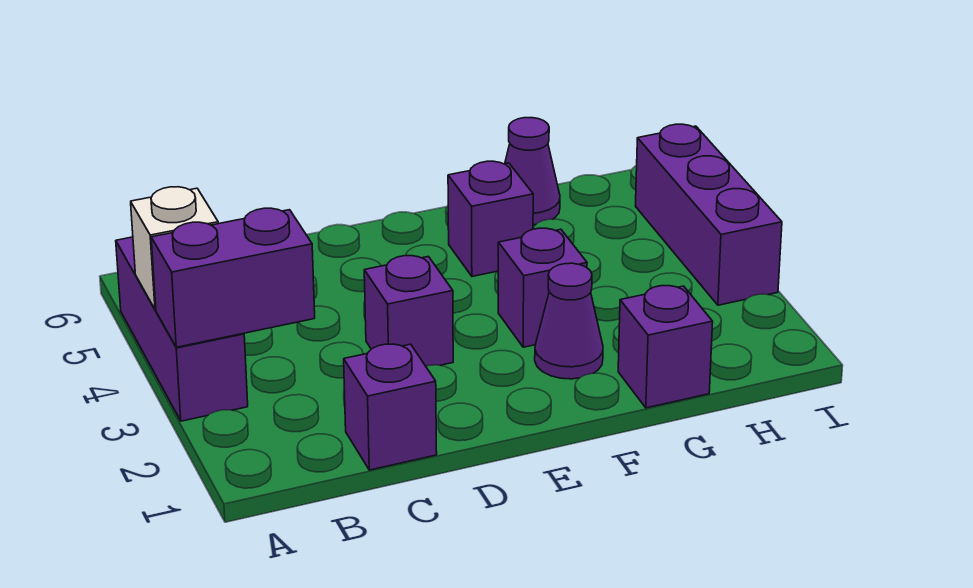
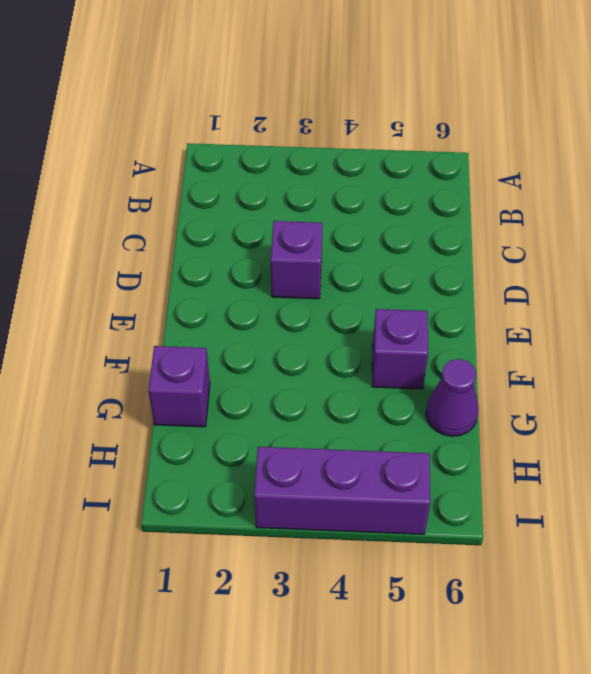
none -> purple 1x3 brick [116,237,248,421]
none -> purple 1x1 brick [344,344,437,470]

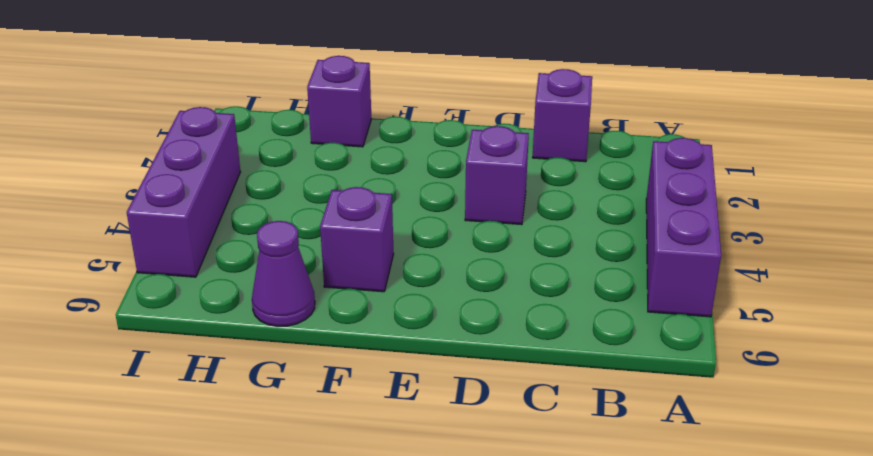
none -> purple 1x1 cone [535,263,603,379]
none -> purple 1x1 brick [498,228,587,347]

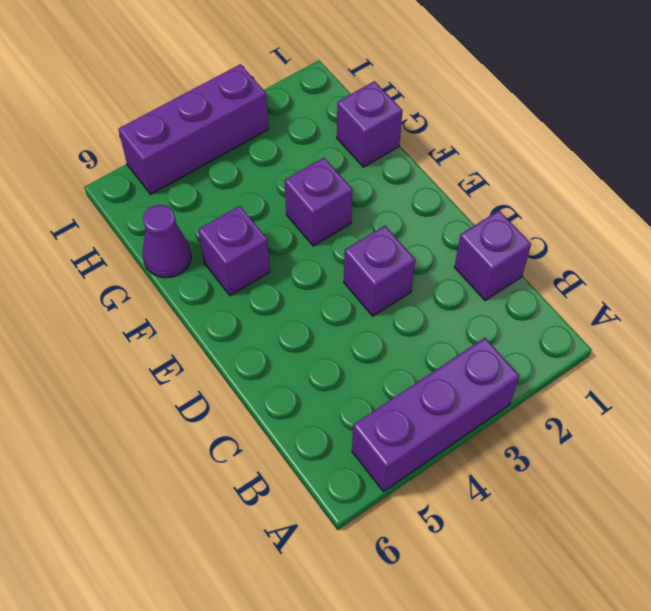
none -> purple 1x1 cone [535,263,603,379]
none -> purple 1x2 brick [151,208,315,347]

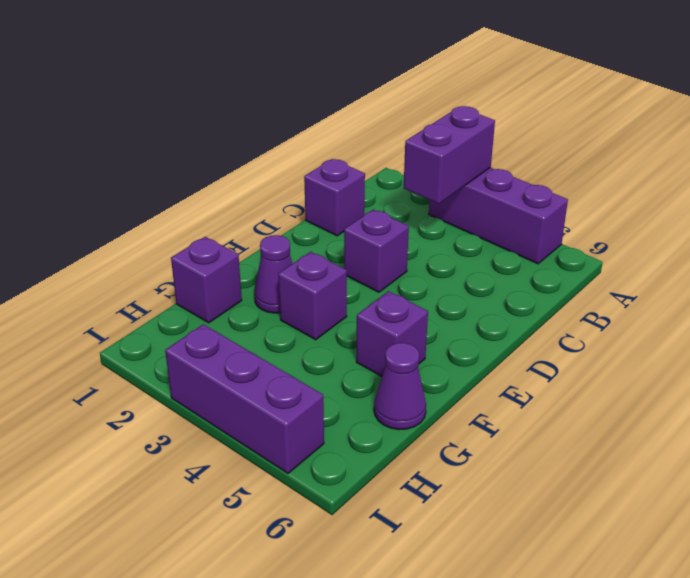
none -> white 1x1 brick [131,187,218,310]

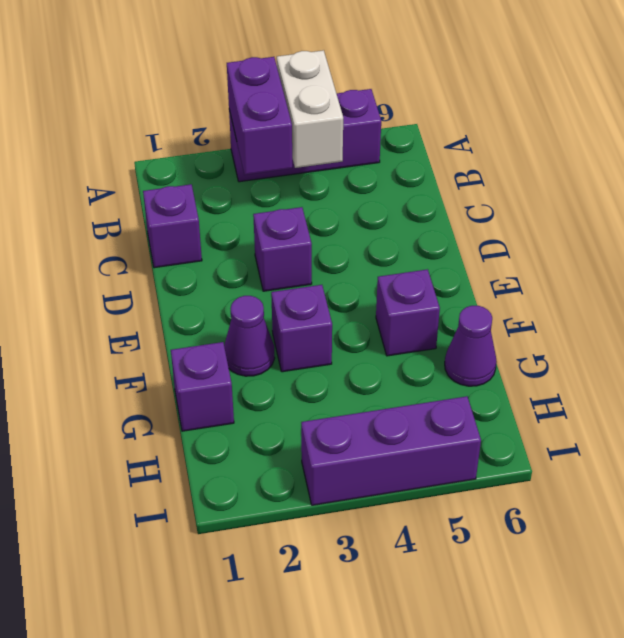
white 1x2 brick [277,50,343,168] -> white 1x1 brick [131,187,218,310]

